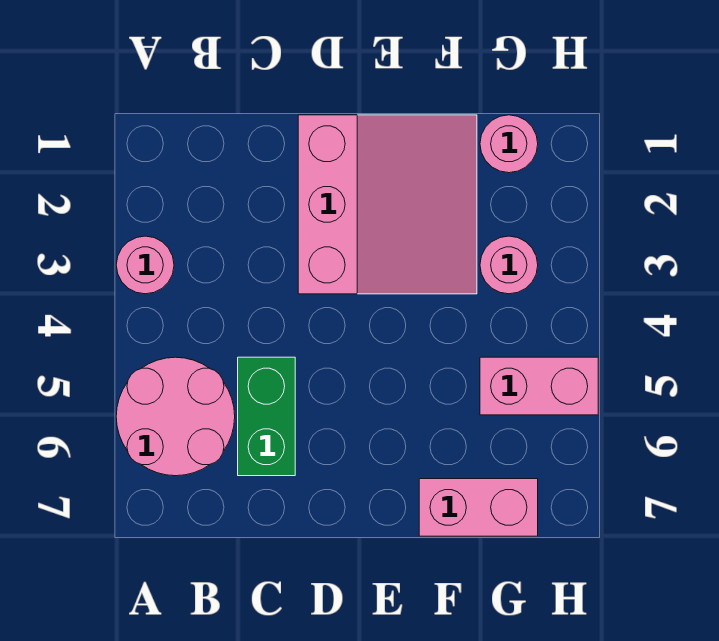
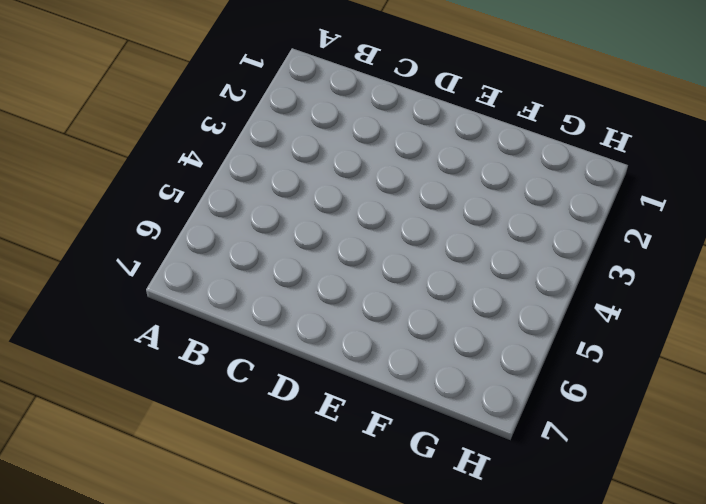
none -> pink 1x1 round brick [116,236,174,294]
none -> pink 2x2 round brick [116,357,235,476]

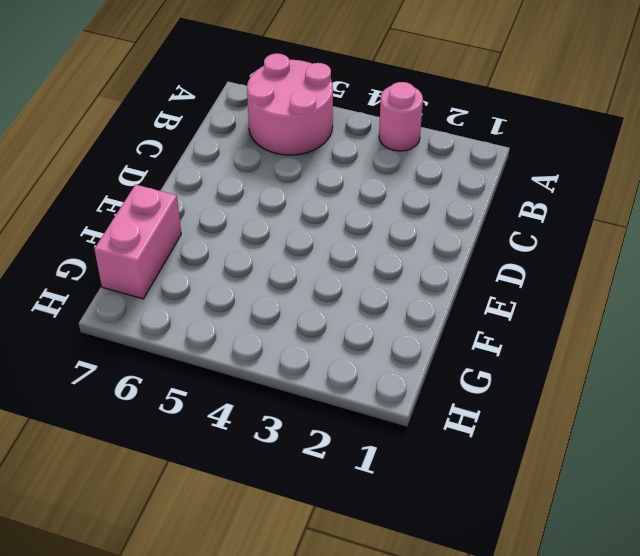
none -> green 1x2 brick [238,357,295,476]
none -> pink 3x3 slope [298,115,477,294]

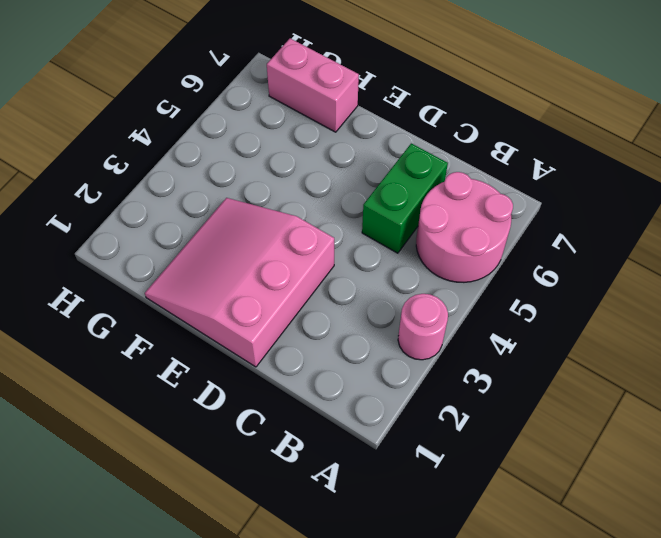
none -> pink 1x1 round brick [480,115,538,173]
none -> pink 1x1 round brick [480,236,538,294]

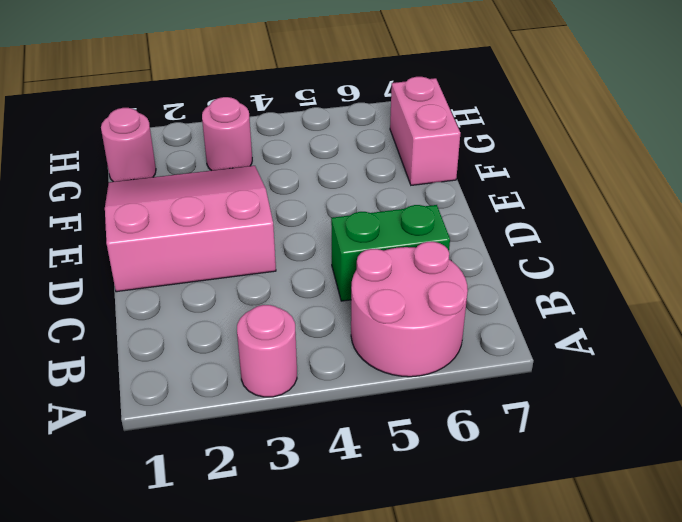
none -> pink 1x2 brick [480,357,598,415]

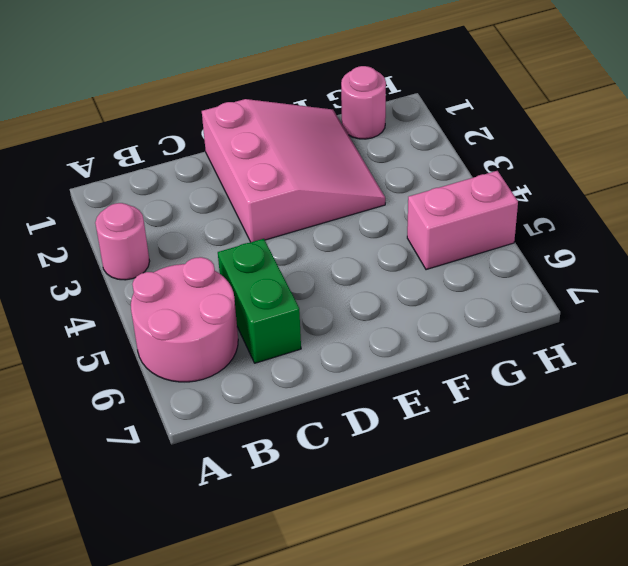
none -> pink 1x2 brick [419,479,538,536]
none -> pink 1x1 round brick [480,236,538,294]

